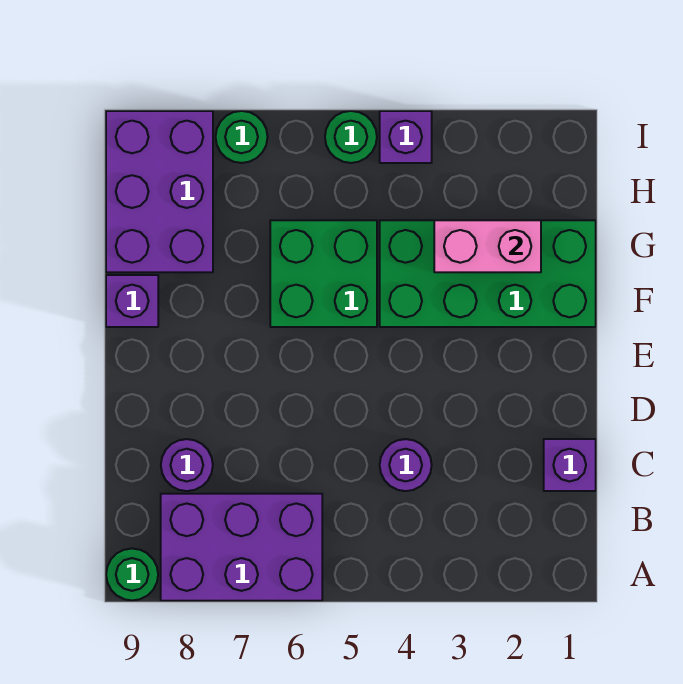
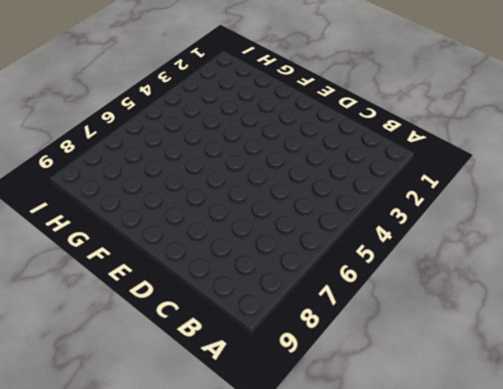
none -> purple 2x3 brick [161,494,322,601]
none -> green 1x1 round brick [106,549,158,601]
none -> purple 1x1 brick [544,439,596,491]

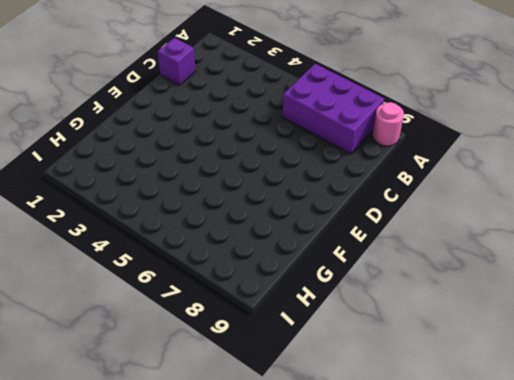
pink 1x1 round brick [373,102,404,146] -> green 1x1 round brick [106,549,158,601]
none -> purple 1x1 round brick [380,439,432,491]
none -> purple 1x1 round brick [161,439,213,491]
none -> green 2x4 brick [380,220,596,327]

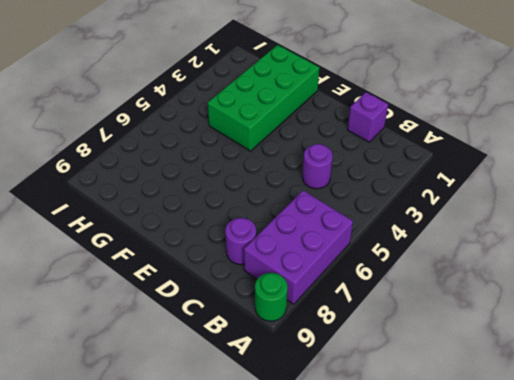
none -> green 2x2 brick [270,220,377,327]
none -> purple 1x1 brick [106,275,158,327]
none -> purple 2x3 brick [106,111,213,272]

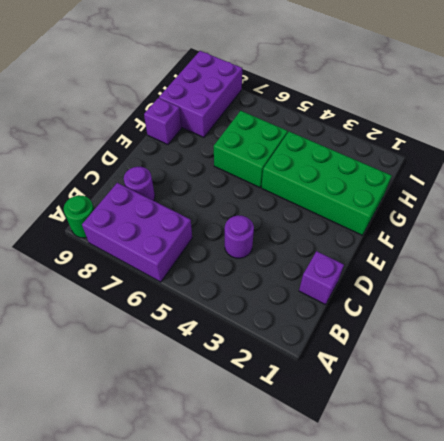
none -> purple 1x1 brick [380,111,432,163]
none -> green 1x1 round brick [325,111,377,163]
none -> green 1x1 round brick [216,111,268,163]

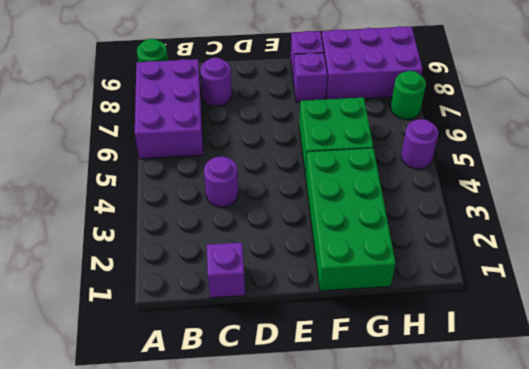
purple 1x1 brick [293,53,327,102] -> purple 1x1 brick moved to [380,111,432,163]
purple 1x1 round brick [401,119,438,169] -> green 1x1 round brick [325,111,377,163]
none -> pink 1x2 brick [434,220,541,272]

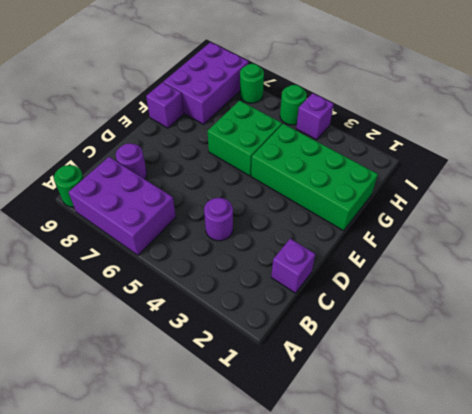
none -> pink 1x2 brick [434,220,541,272]

